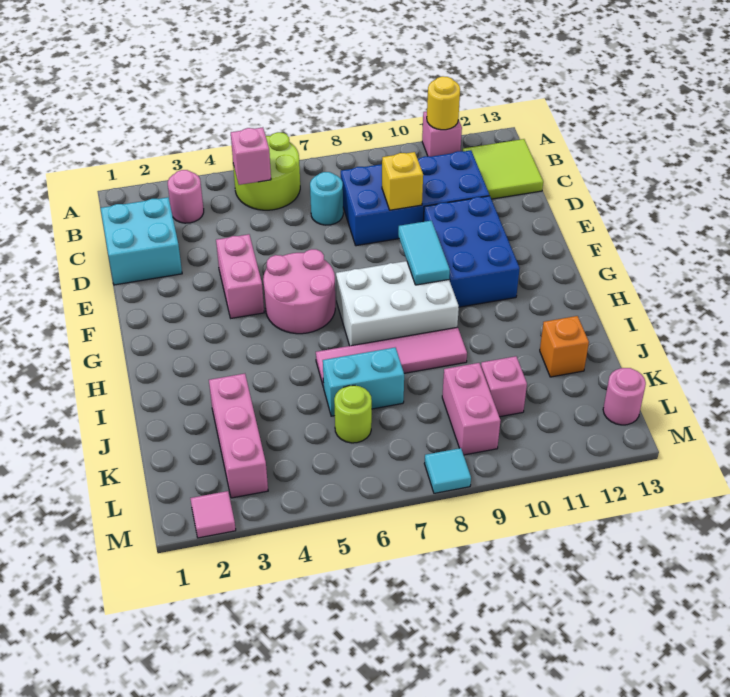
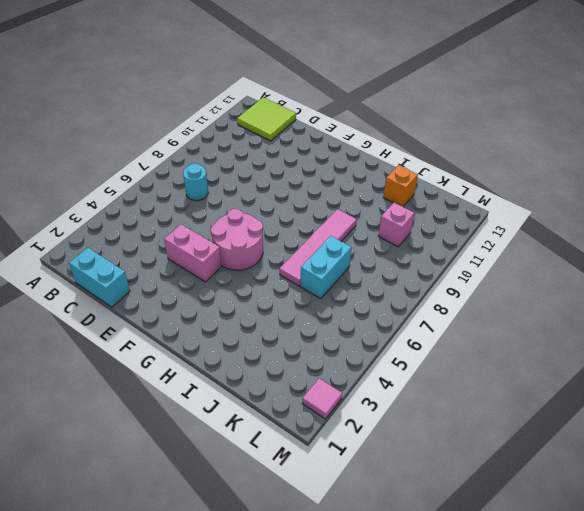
cyan 1x2 brick [69,248,130,307] -> cyan 2x2 brick [101,197,182,285]
none -> lime 2x2 round brick [233,132,300,210]
none -> pink 1x1 brick [422,111,462,157]
none -> pink 1x1 round brick [168,170,204,223]

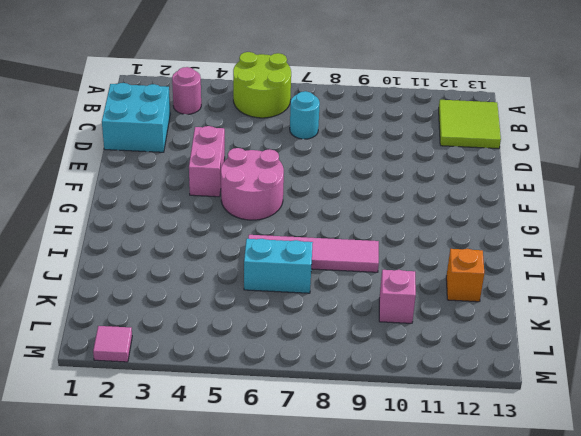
none -> pink 1x1 brick [422,111,462,157]
none -> blue 2x4 brick [341,150,489,246]
none -> blue 2x3 brick [423,196,520,307]

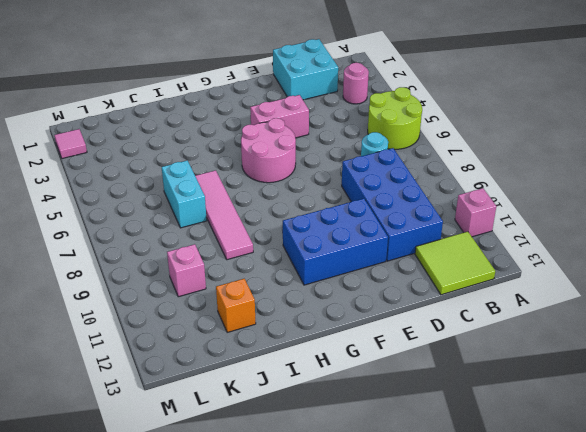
none -> white 2x3 brick [336,261,459,346]
none -> pink 1x3 brick [209,374,268,498]
none -> lime 1x1 round brick [334,385,372,443]

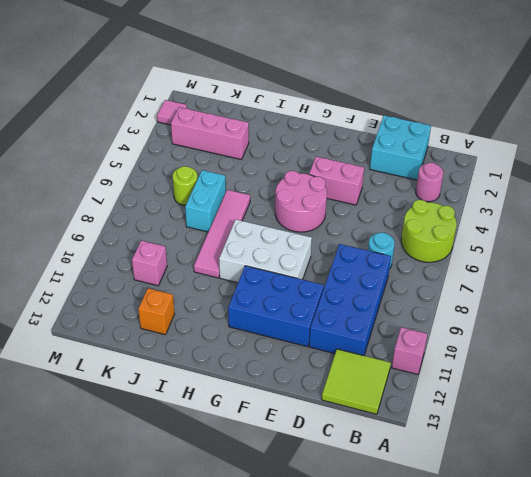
white 2x3 brick [219,220,312,283] -> white 2x3 brick turned to [336,261,459,346]
none -> pink 1x2 brick [442,363,500,455]
none -> pink 1x1 round brick [603,368,646,425]
none -> cyan 1x1 tile [424,448,471,493]

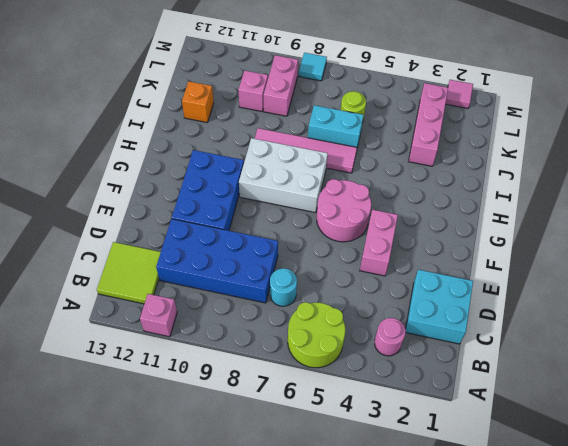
none -> pink 1x1 round brick [603,368,646,425]
none -> yellow 1x1 round brick [427,76,460,130]
none -> pink 1x1 brick [231,127,271,185]

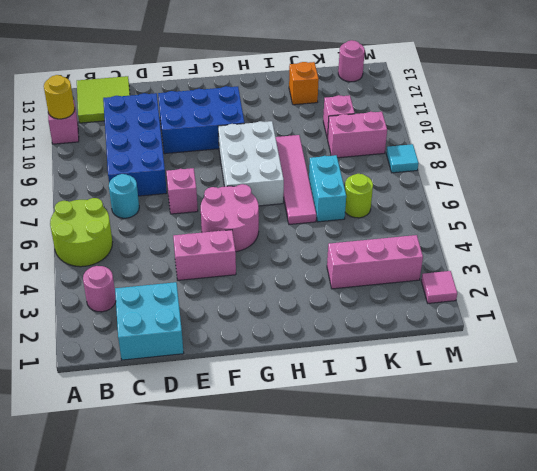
pink 1x1 brick [166,168,198,214] -> pink 1x1 brick moved to [231,127,271,185]
none -> yellow 1x1 brick [382,152,423,210]
none -> cyan 1x2 tile [398,221,450,285]

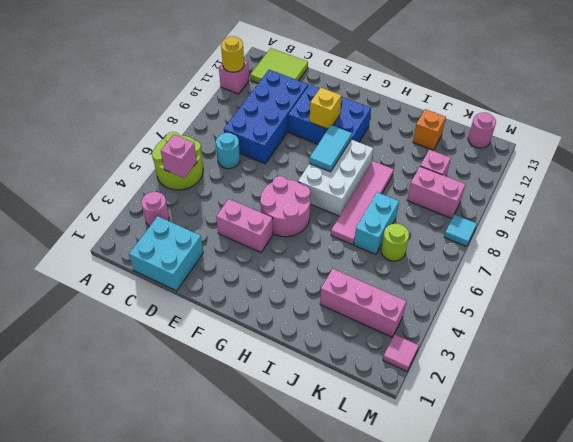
yellow 1x1 brick [310,88,341,129] -> yellow 1x1 brick moved to [382,152,423,210]
cyan 1x2 tile [309,125,352,172] -> cyan 1x2 tile turned to [398,221,450,285]

